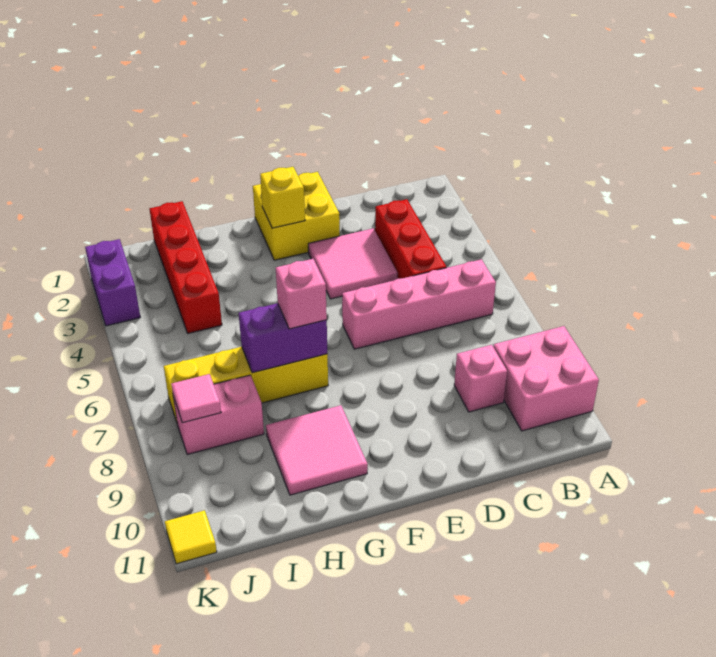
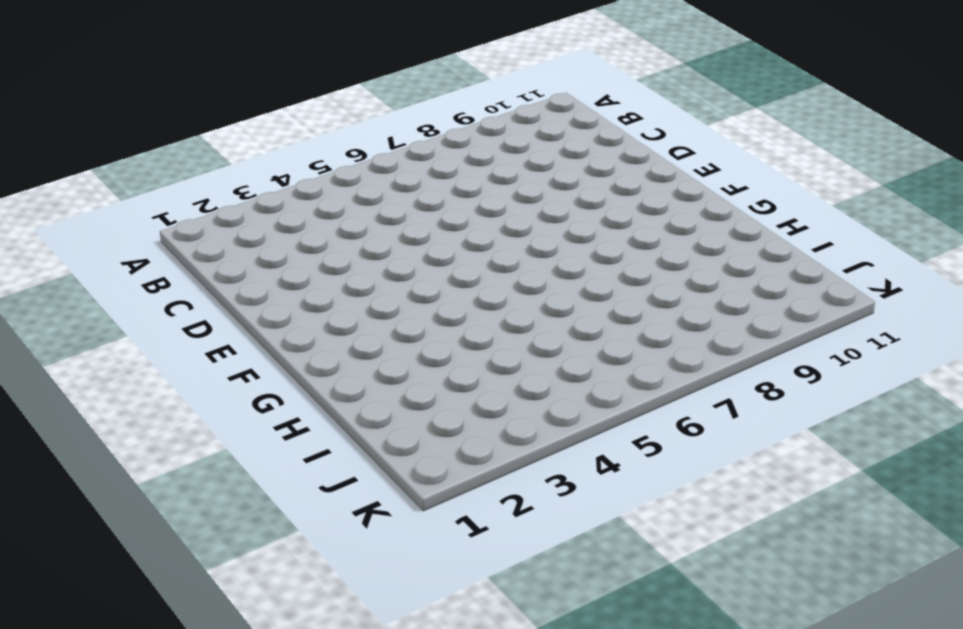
none -> pink 2x2 brick [493,326,599,431]
none -> pink 1x4 brick [342,259,496,349]
none -> red 1x3 brick [375,199,446,279]

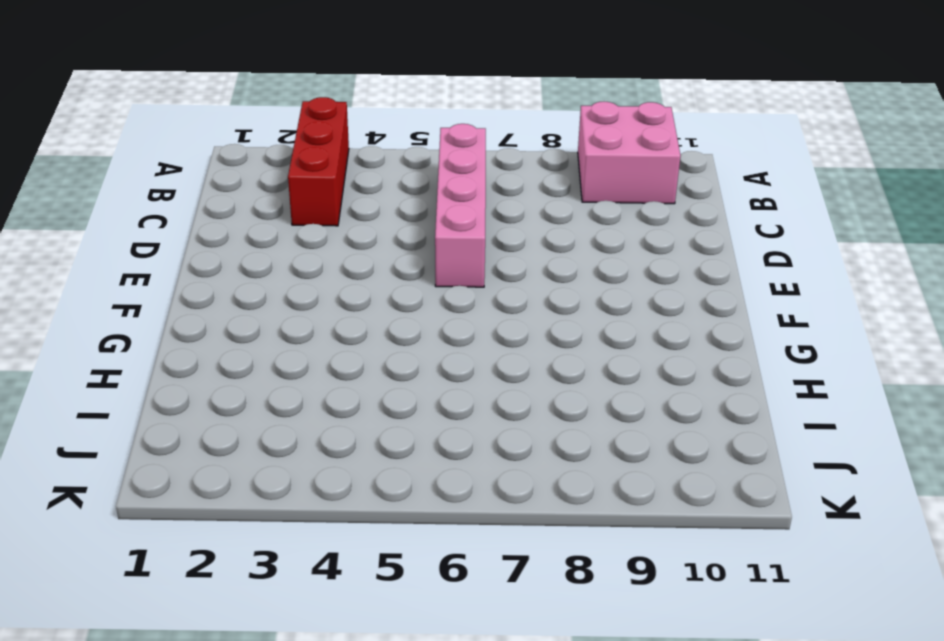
red 1x3 brick [288,97,349,226] -> red 1x3 brick turned to [375,199,446,279]
none -> pink 1x1 brick [454,345,507,412]
none -> pink 2x2 tile [308,228,398,299]
none -> yellow 2x2 brick [253,172,340,260]

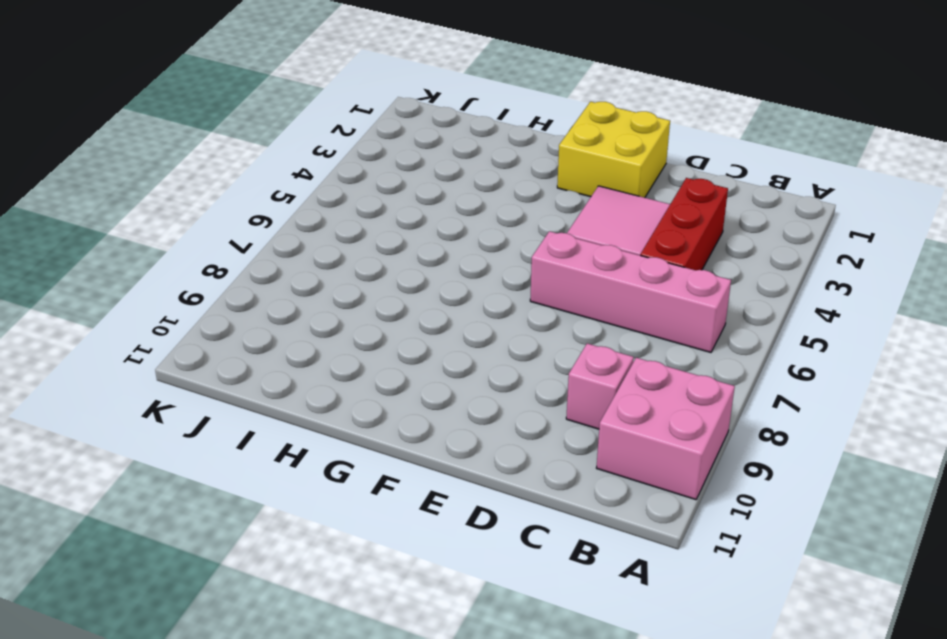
none -> yellow 1x4 brick [164,347,328,425]
none -> pink 2x2 tile [266,405,368,495]
none -> red 1x4 brick [150,201,222,333]

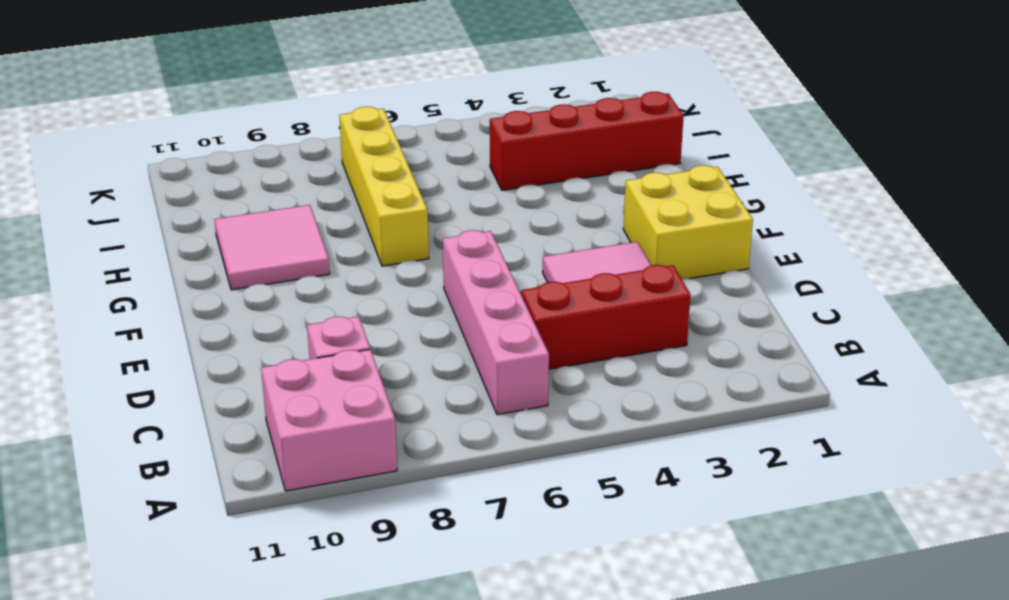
none -> pink 1x2 brick [173,375,264,455]
none -> purple 1x2 brick [85,239,140,326]
none -> yellow 1x1 tile [165,510,217,564]

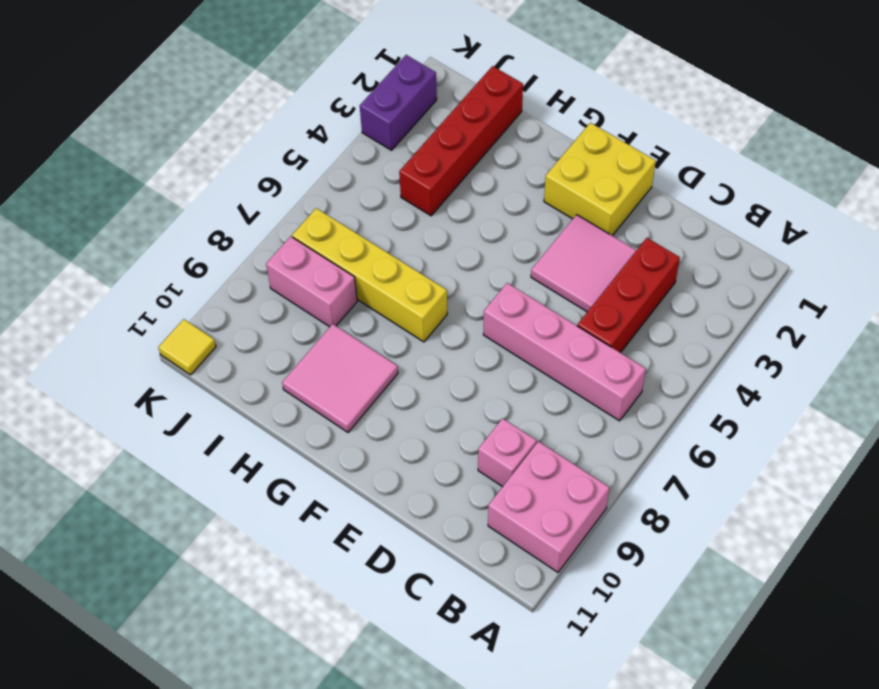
none -> yellow 1x1 brick [260,167,305,228]
none -> purple 1x2 brick [239,303,327,373]
none -> pink 1x1 tile [171,374,221,423]

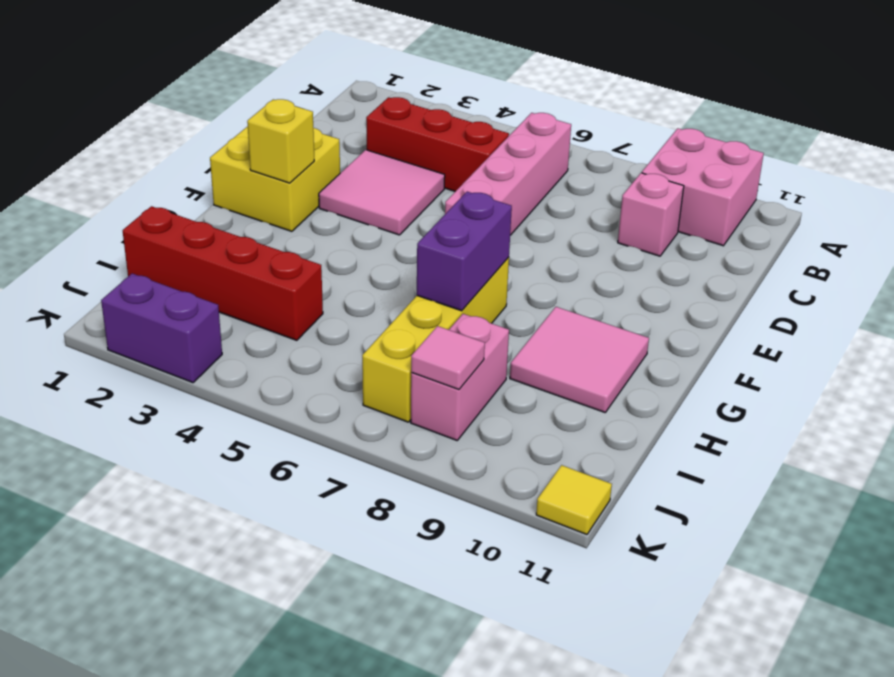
none -> pink 1x1 brick [276,259,327,329]

